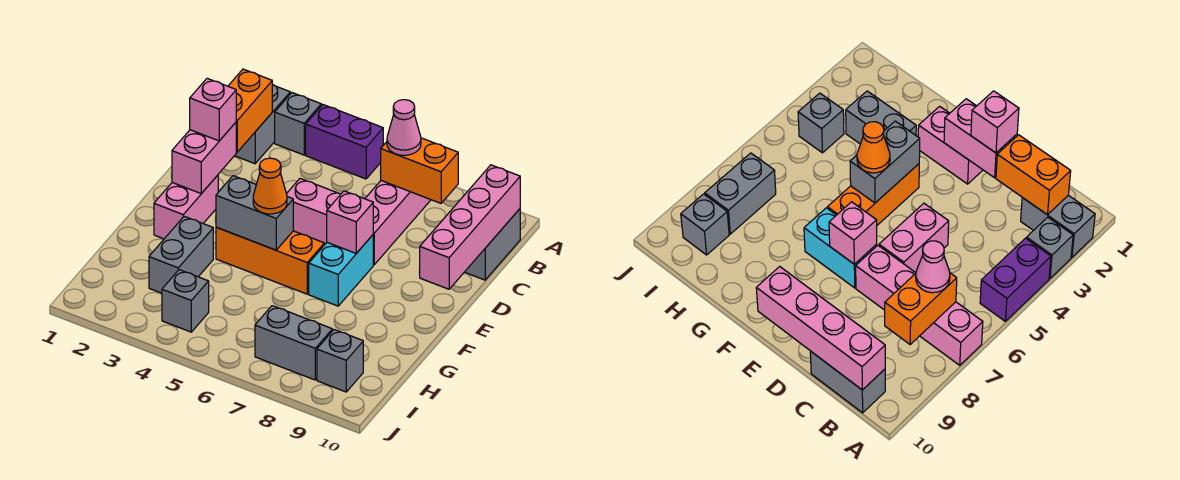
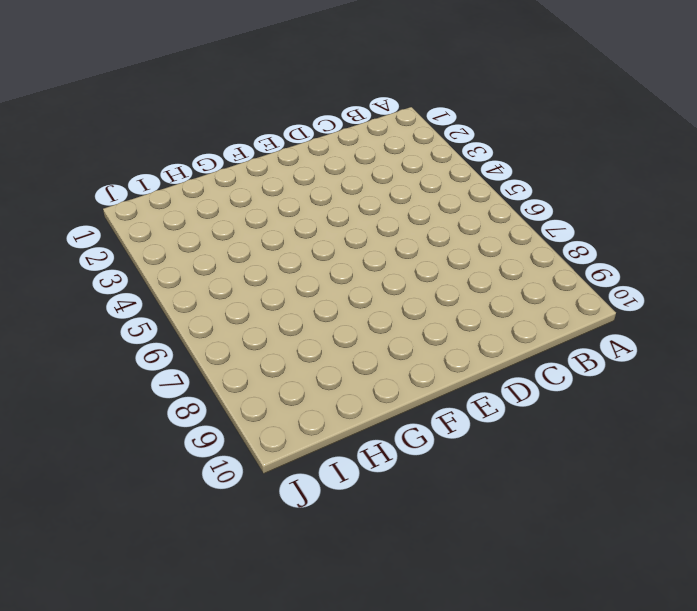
none -> grey 1x2 brick [235,84,290,164]
none -> grey 1x1 brick [275,93,321,155]
none -> purple 1x2 brick [306,105,383,179]

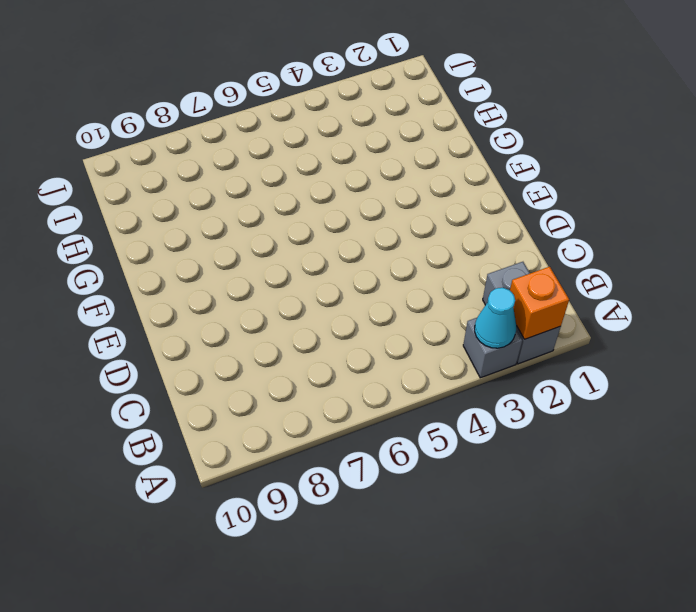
orange 1x1 brick [510,267,569,339] -> none
cyan 1x1 cone [475,288,516,348] -> none
none -> purple 1x2 brick [306,105,383,179]
none -> pink 1x4 brick [365,181,430,265]
none -> grey 1x2 brick [465,209,520,280]

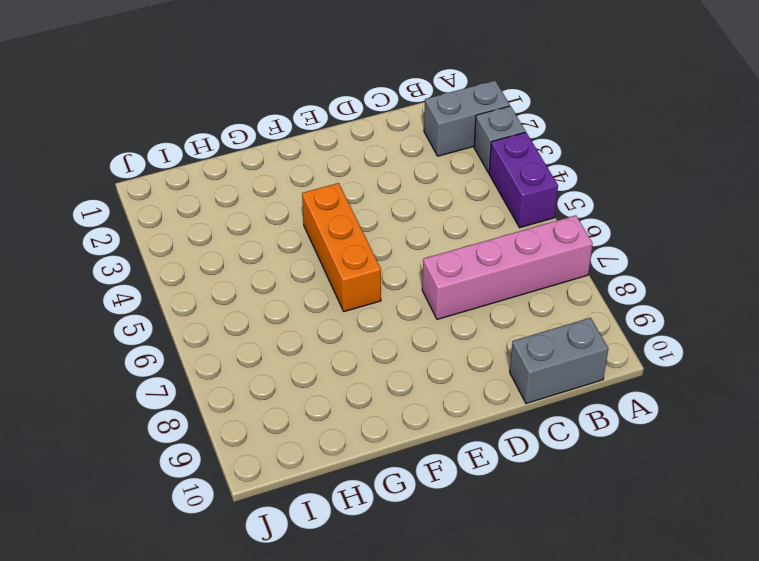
none -> pink 1x2 brick [286,179,341,245]
none -> pink 1x2 brick [154,175,218,239]
none -> cyan 1x2 brick [309,235,373,306]

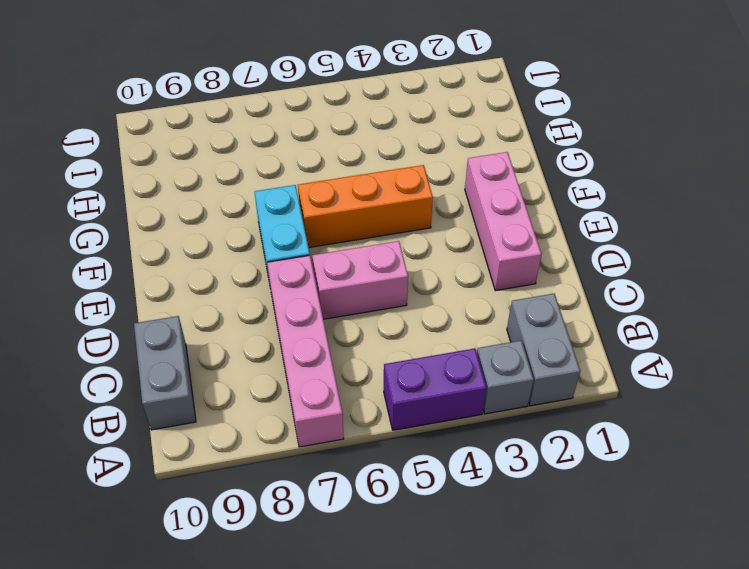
pink 1x3 brick [465,152,542,291] -> pink 1x2 brick [154,175,218,239]
none -> grey 1x2 brick [149,216,213,293]
none -> grey 1x1 brick [162,270,209,332]
none -> grey 1x2 brick [255,306,332,380]

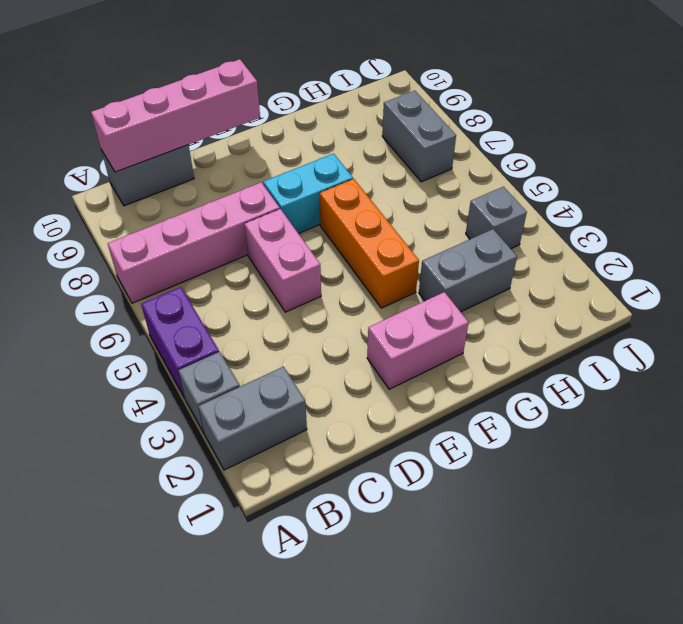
none -> grey 1x1 brick [317,330,363,392]
none -> orange 1x2 brick [228,69,272,152]
none -> orange 1x2 brick [381,138,458,203]

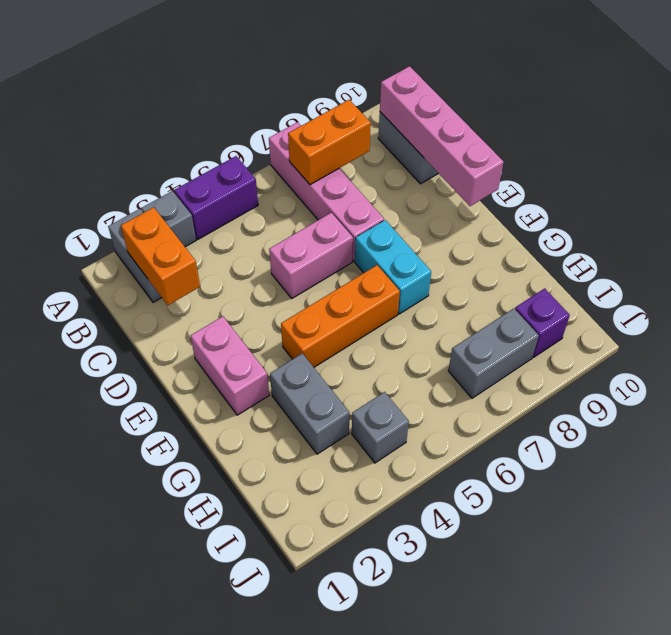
purple 1x1 brick [515,288,570,357] -> grey 1x1 brick [317,330,363,392]
none -> pink 1x2 brick [172,123,236,194]
none -> pink 1x1 brick [327,191,373,253]
none -> grey 1x2 brick [216,176,293,250]

